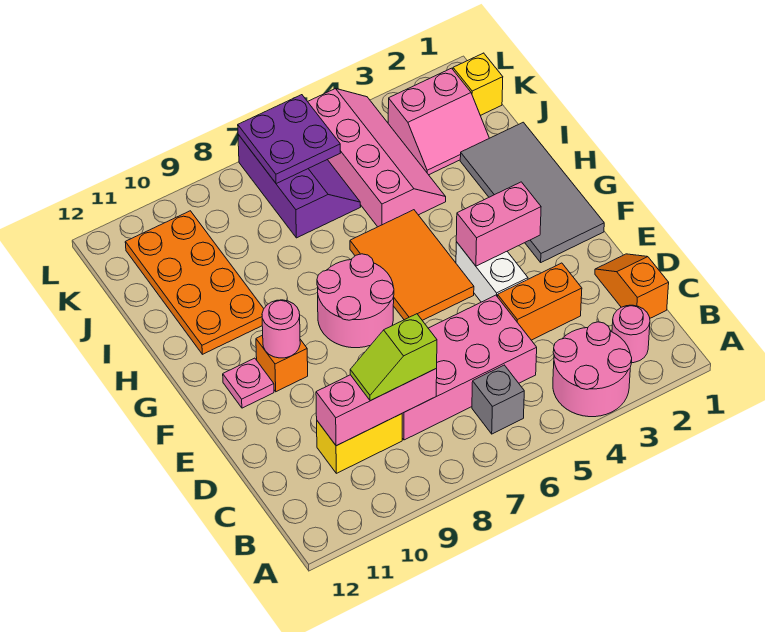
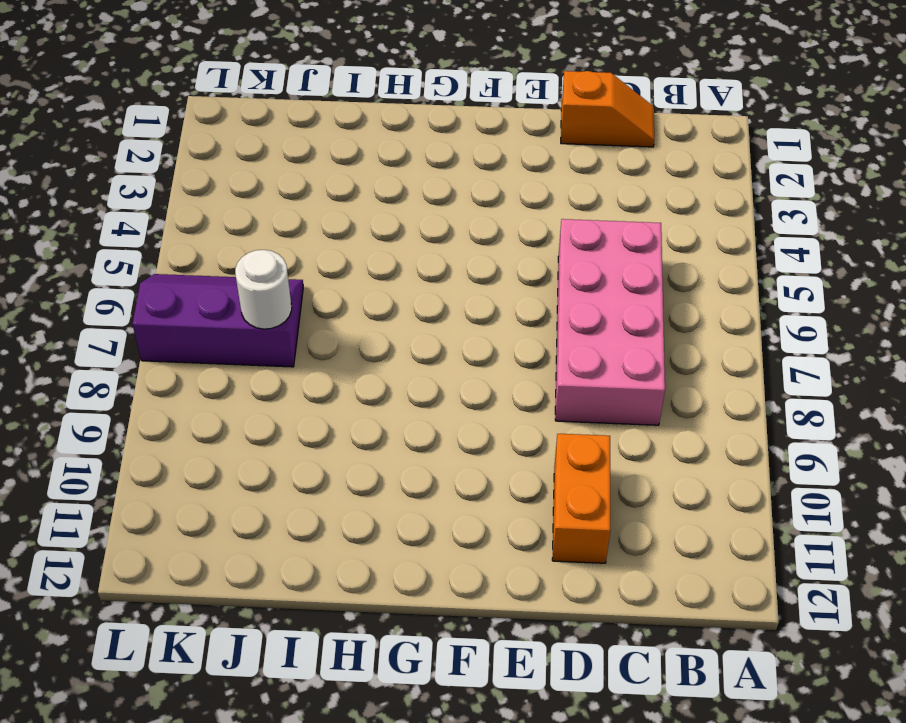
orange 1x2 slope [561,71,654,147] -> orange 1x2 slope turned to [595,254,669,318]
orange 1x2 brick [552,434,610,563] -> orange 1x2 brick moved to [498,263,582,340]
white 1x1 round brick [235,250,292,329] -> none
none -> pink 2x2 round brick [553,322,632,417]
none -> pink 1x1 round brick [612,305,650,363]
none -> grey 1x1 brick [472,365,524,434]

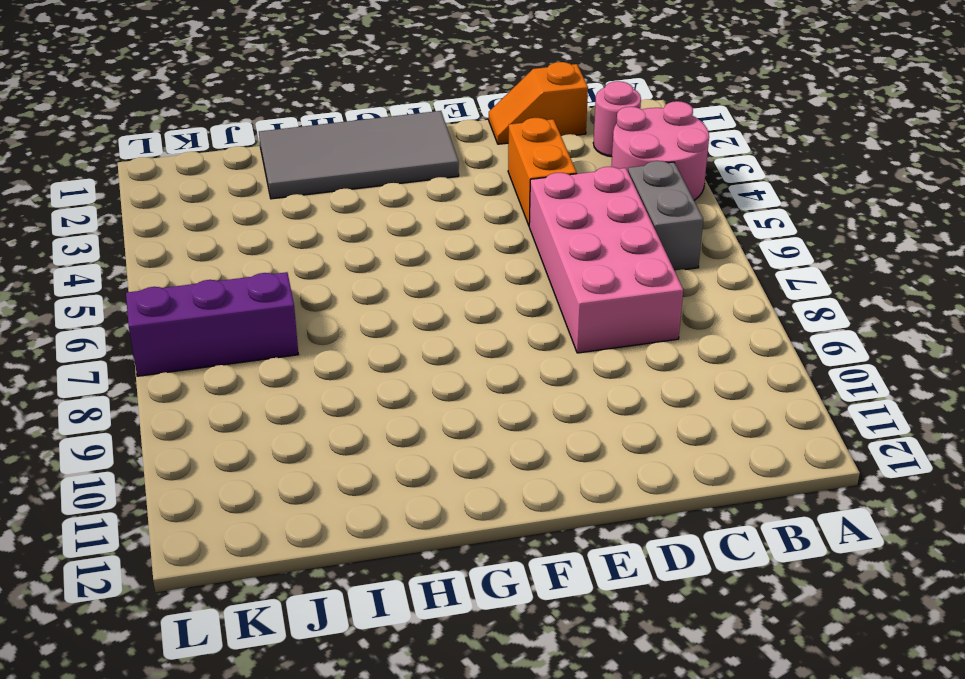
grey 1x2 brick [628,161,703,271] -> grey 1x1 brick [472,365,524,434]
none -> yellow 1x2 brick [317,414,402,473]
none -> white 1x2 brick [456,242,528,302]
none -> orange 2x3 tile [350,210,474,320]

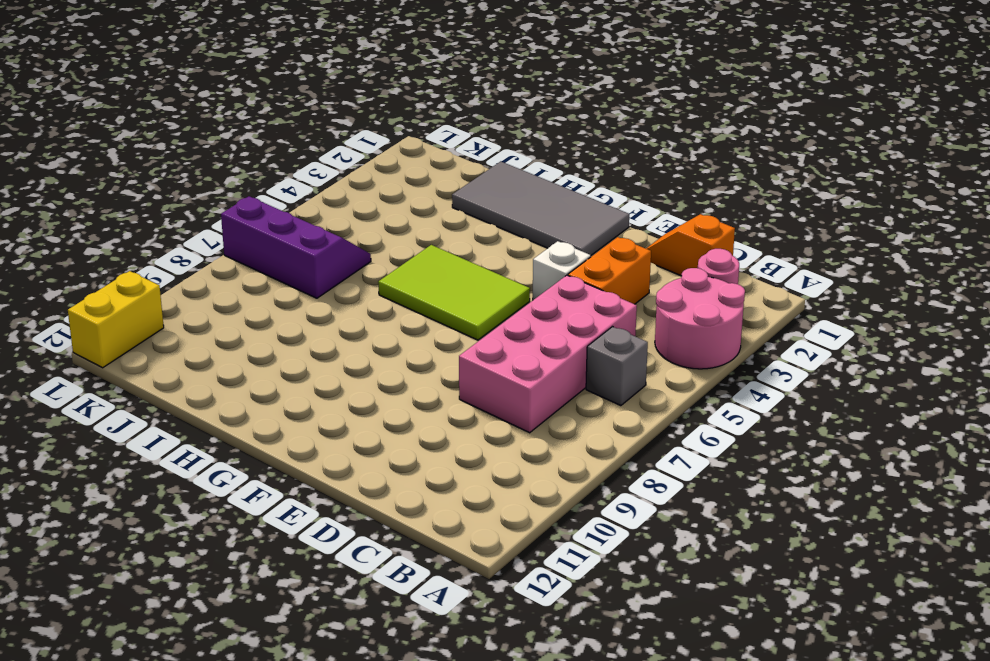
white 1x1 brick [533,241,591,300] -> white 1x2 brick [456,242,528,302]
lime 2x3 tile [378,245,530,340] -> orange 2x3 tile [350,210,474,320]
yellow 1x2 brick [68,271,164,368] -> yellow 1x2 brick moved to [317,414,402,473]
none -> pink 2x2 round brick [317,254,394,348]
none -> orange 1x1 brick [256,335,308,392]
none -> pink 1x1 plate [223,358,274,408]

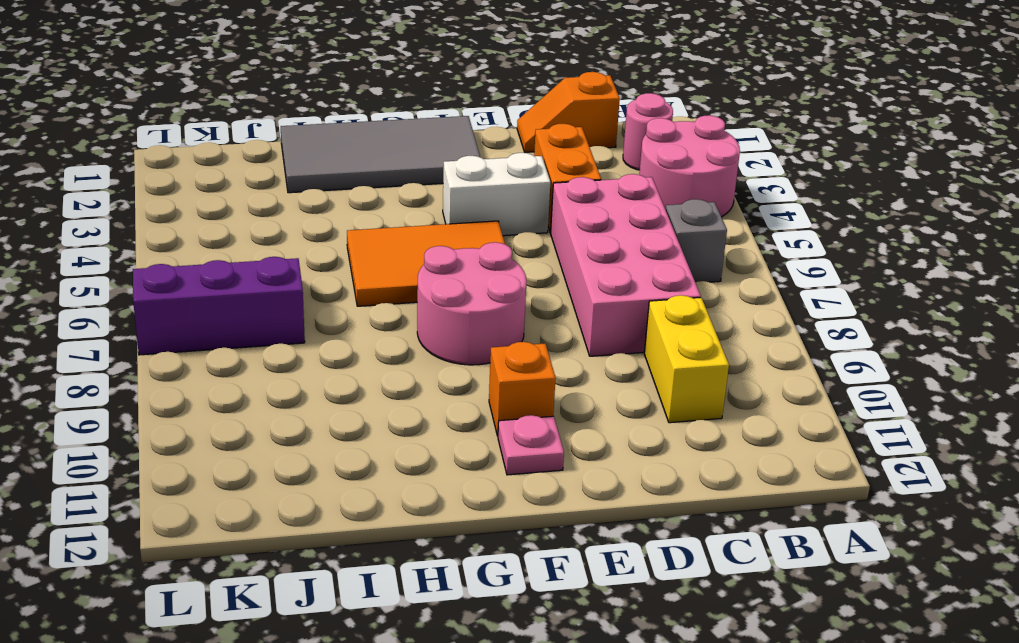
none -> orange 2x4 plate [125,211,264,354]
none -> pink 2x4 slope [308,89,446,227]
none -> pink 2x2 slope [388,68,489,175]

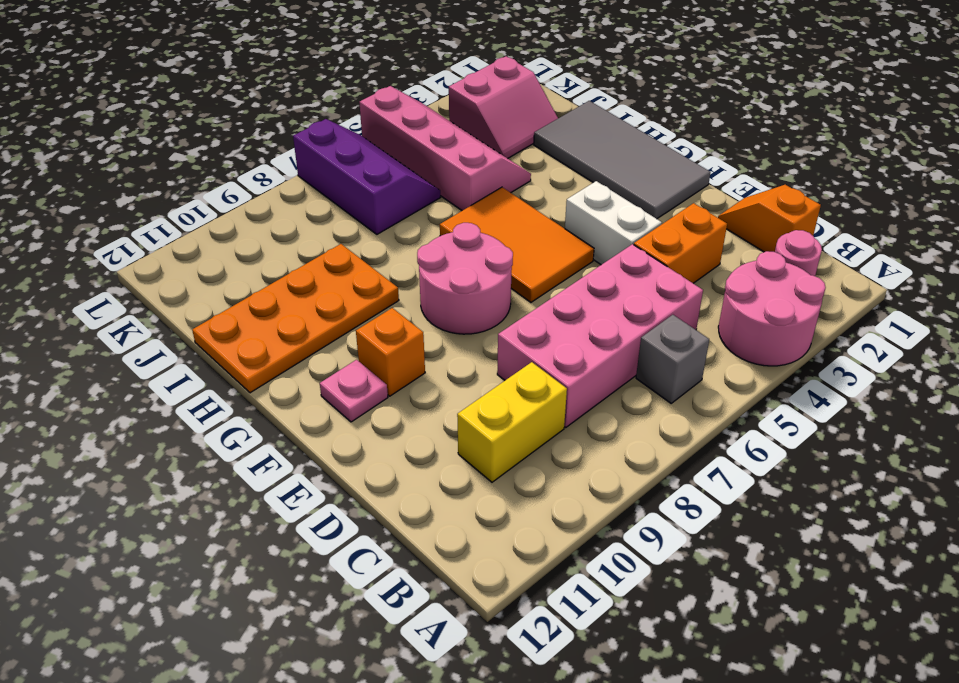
orange 2x4 plate [192,244,399,393] -> orange 2x4 plate turned to [125,211,264,354]
none -> yellow 1x1 brick [453,53,503,116]
none -> pink 1x3 brick [316,368,437,446]
none -> pink 1x2 brick [456,182,541,266]

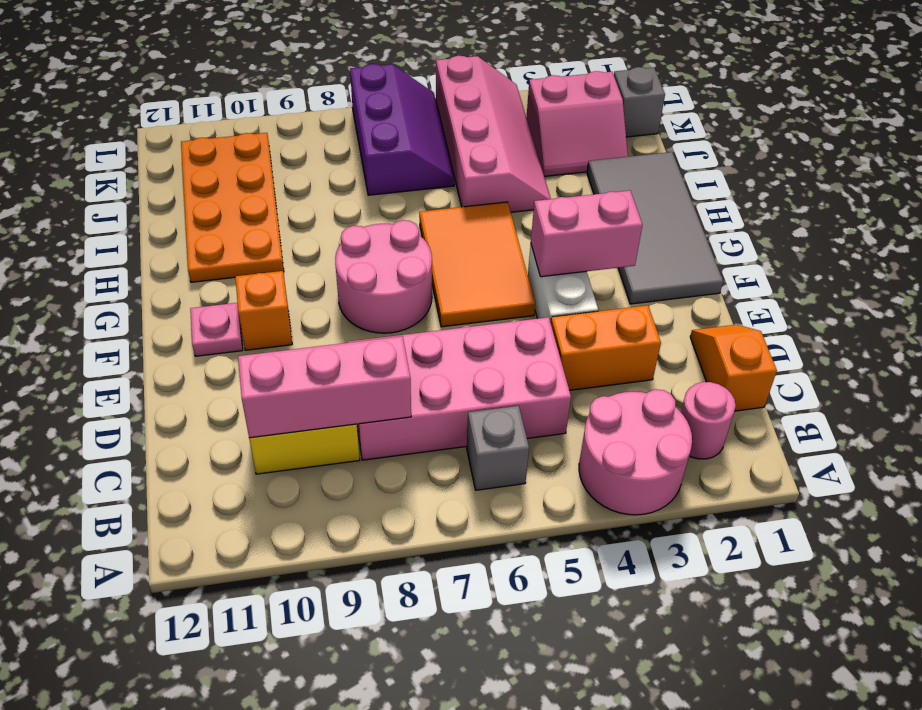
grey 1x1 brick [614,67,665,137] -> yellow 1x1 brick [453,53,503,116]
none -> pink 1x1 round brick [262,300,300,358]
none -> purple 2x2 plate [238,95,340,184]
none -> lime 1x2 slope [350,314,437,401]

